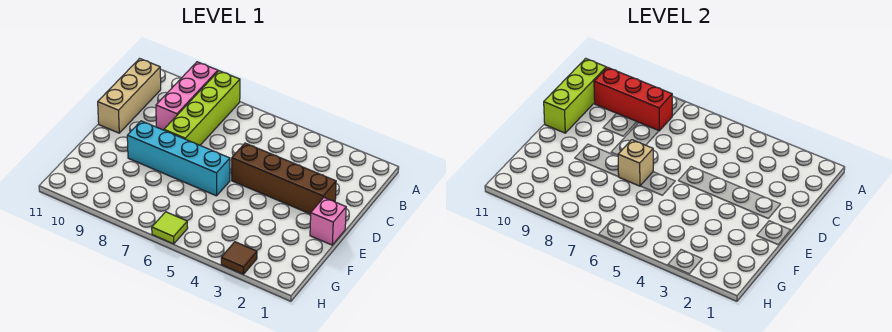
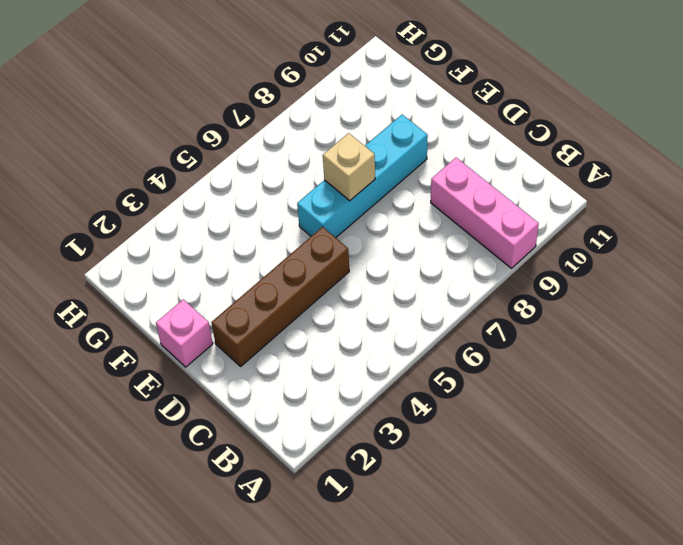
none -> lime 1x4 brick [164,71,240,145]
none -> tan 1x3 brick [98,58,161,133]

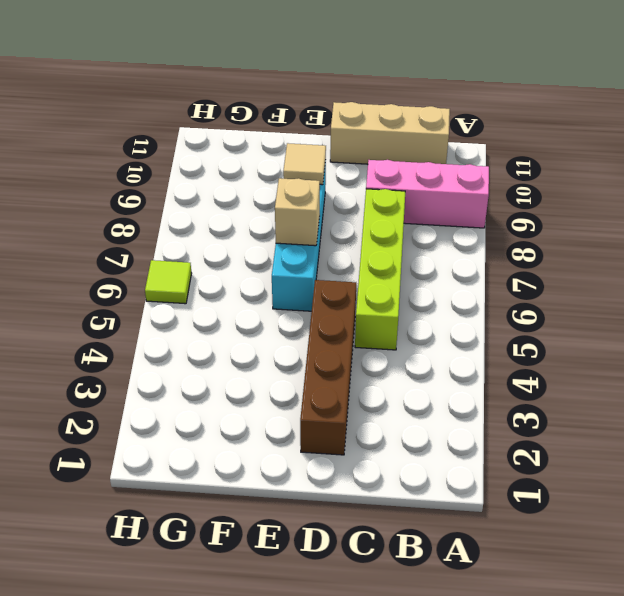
lime 1x4 brick [355,189,405,350] -> lime 1x4 brick turned to [164,71,240,145]
tan 1x1 tile [283,143,326,185] -> none
none -> pink 1x1 brick [310,198,346,245]
none -> brown 1x1 tile [221,242,257,274]

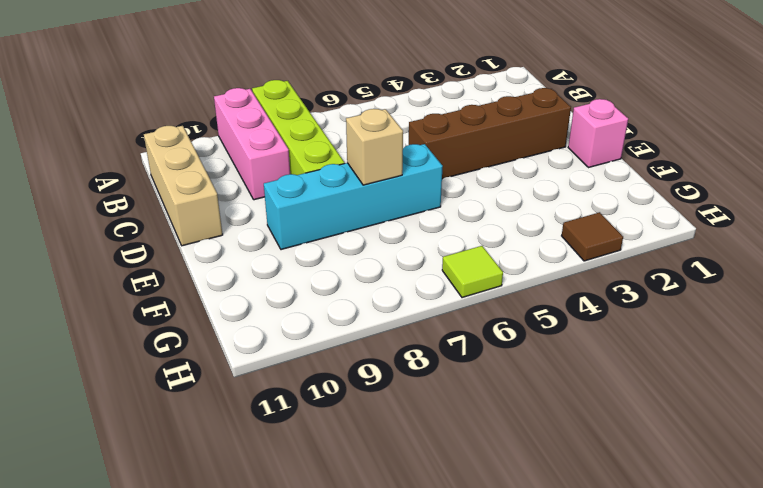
none -> red 1x3 brick [594,67,672,131]
none -> lime 1x3 brick [544,58,606,133]

